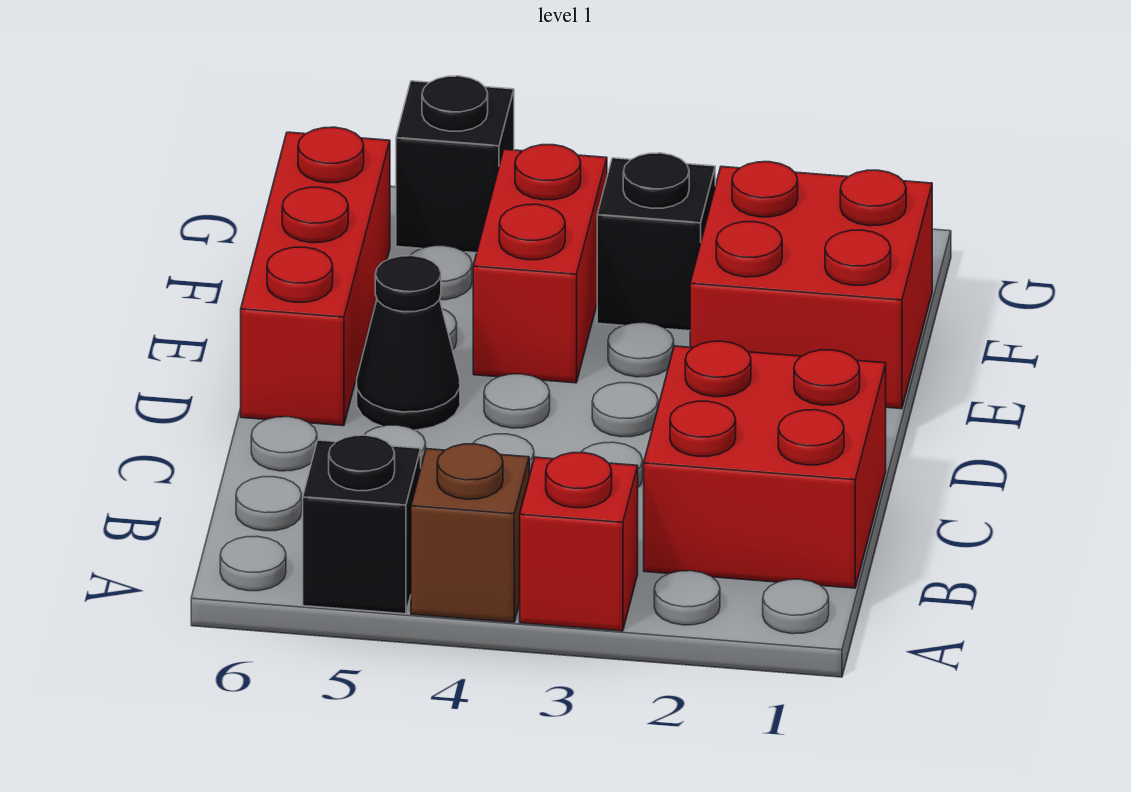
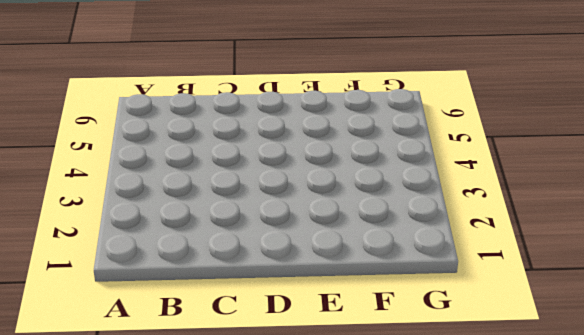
none -> red 1x1 brick [520,453,638,631]
none -> brown 1x1 brick [411,444,529,622]

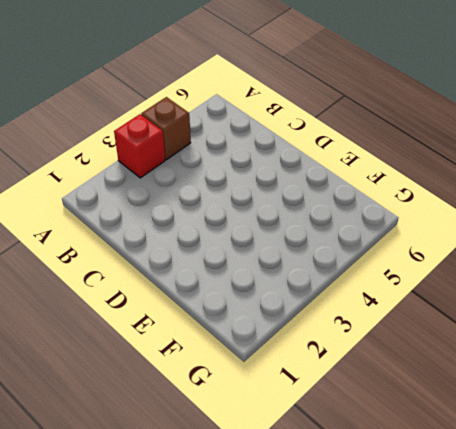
none -> black 1x1 brick [303,435,421,614]
none -> red 2x2 brick [644,341,886,588]

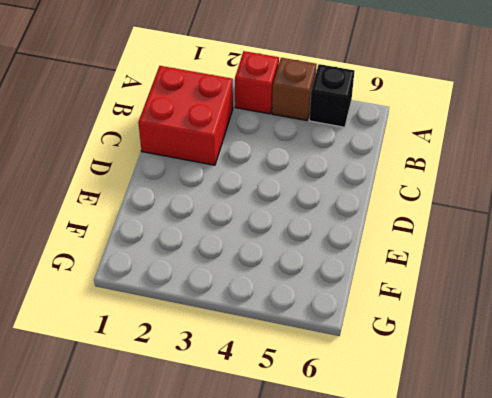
none -> black 1x1 cone [357,256,460,430]
none -> red 1x3 brick [241,127,390,426]

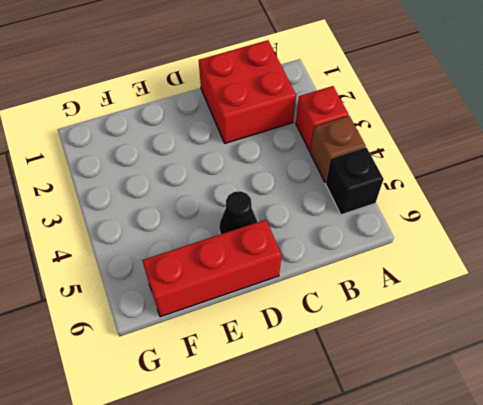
none -> red 2x2 brick [690,162,932,409]
none -> red 1x2 brick [473,145,607,383]

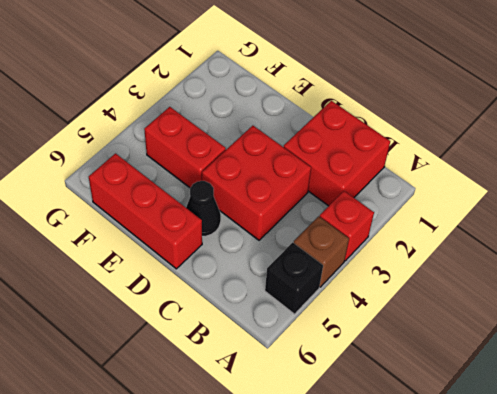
red 2x2 brick [202,126,311,240] -> red 2x2 brick moved to [690,162,932,409]
none -> black 1x1 brick [597,153,715,331]
none -> black 1x1 brick [396,76,514,253]

